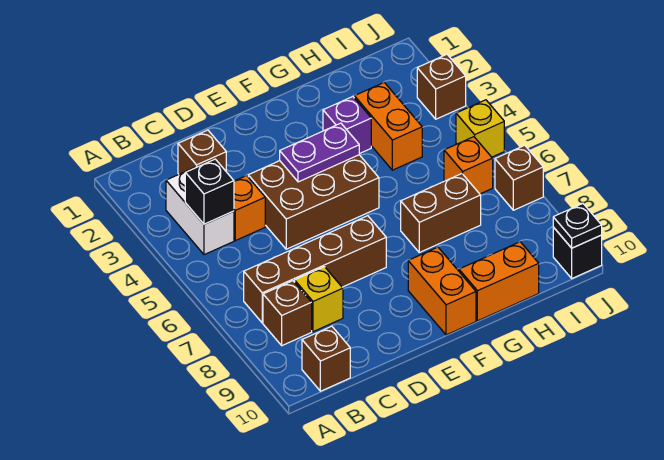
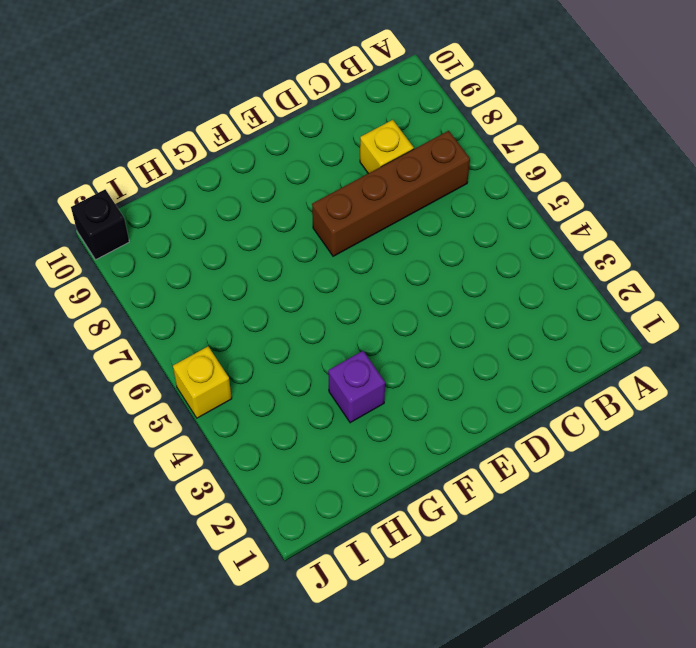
none -> white 1x2 brick [166,167,234,255]
none -> brown 1x1 brick [263,281,312,346]
none -> brown 1x1 brick [302,326,350,391]

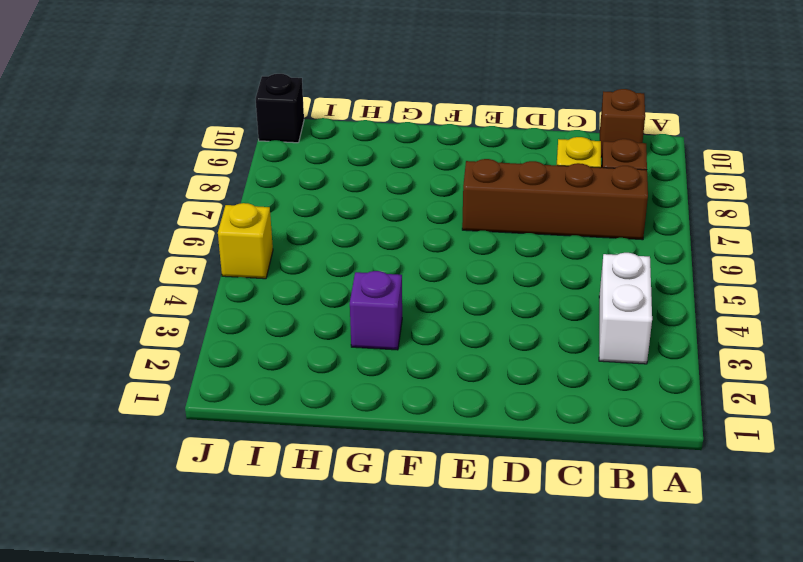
none -> brown 1x1 brick [178,130,226,174]
none -> orange 1x1 brick [234,176,265,241]
none -> brown 2x3 brick [248,155,379,249]

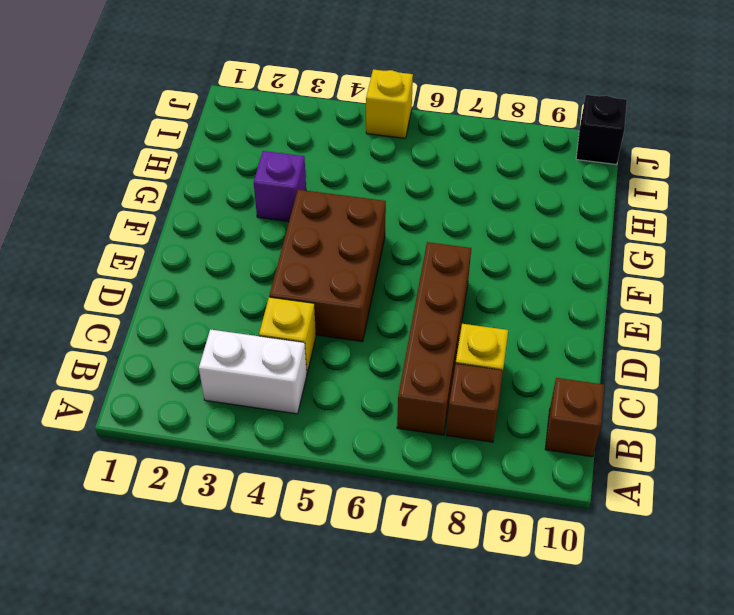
yellow 1x1 brick [259,297,316,373] -> orange 1x1 brick [234,176,265,241]
none -> brown 1x1 brick [178,130,226,174]
none -> orange 1x2 brick [408,247,476,335]
none -> brown 1x2 brick [401,174,481,252]

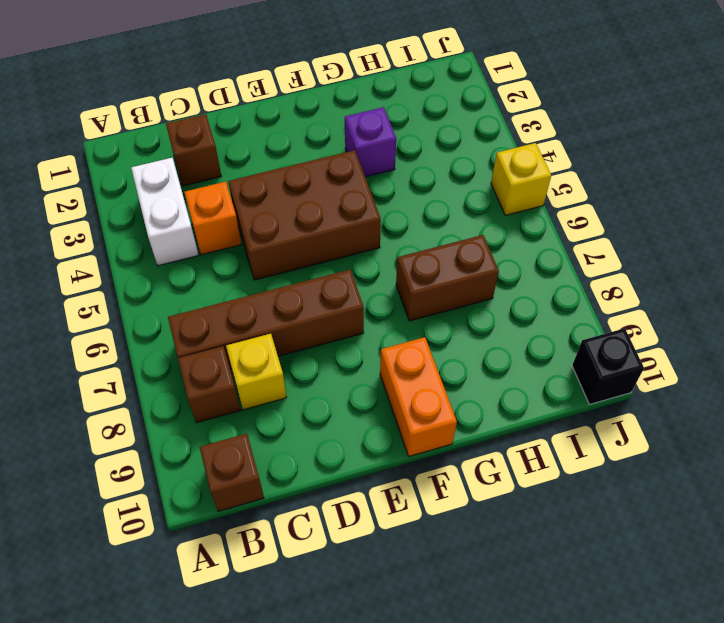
none -> orange 1x2 brick [459,242,539,321]
none -> orange 1x2 brick [354,83,422,170]
none -> orange 1x1 brick [444,137,493,194]

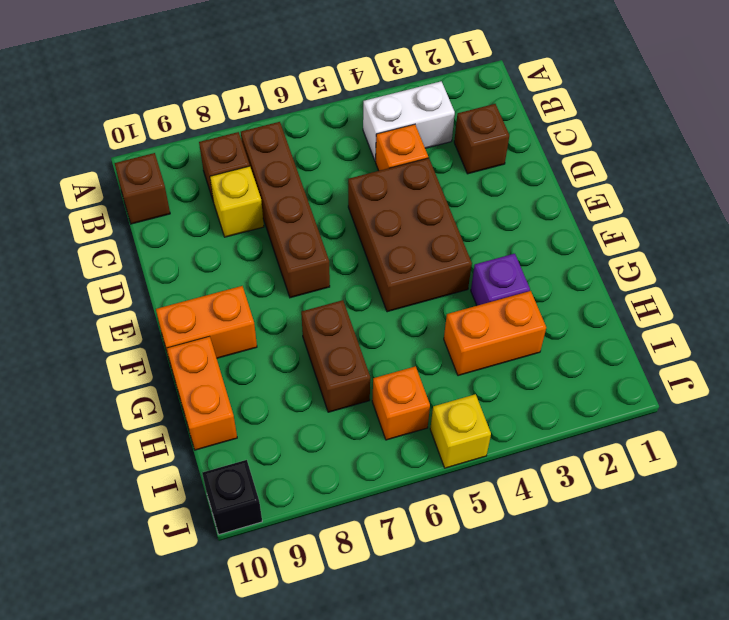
none -> brown 1x1 brick [417,54,466,119]
none -> brown 1x1 brick [495,145,543,210]
none -> black 1x1 brick [185,159,234,224]

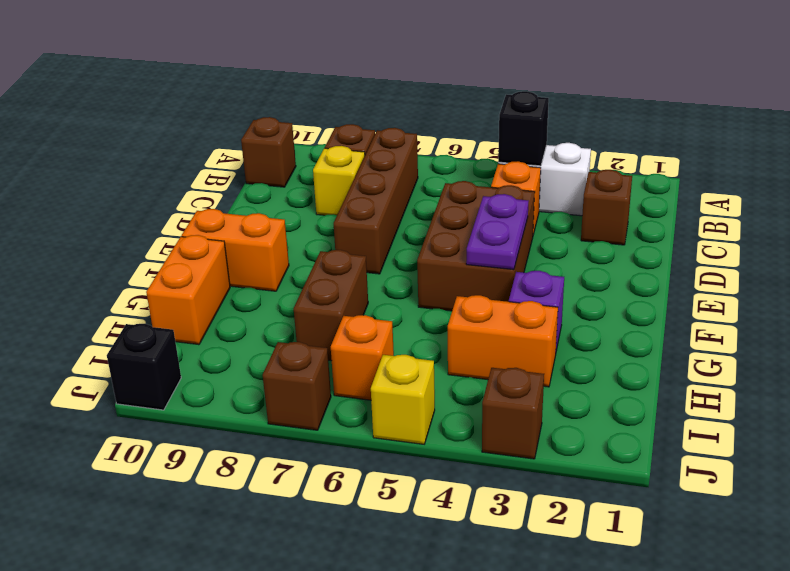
none -> black 1x1 plate [553,204,602,248]

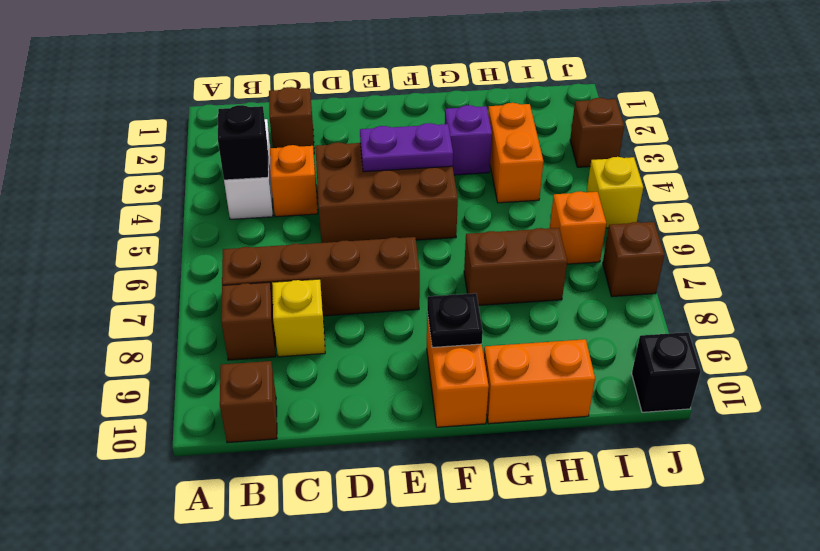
black 1x1 plate [427,293,483,347] -> black 1x1 plate moved to [553,204,602,248]

